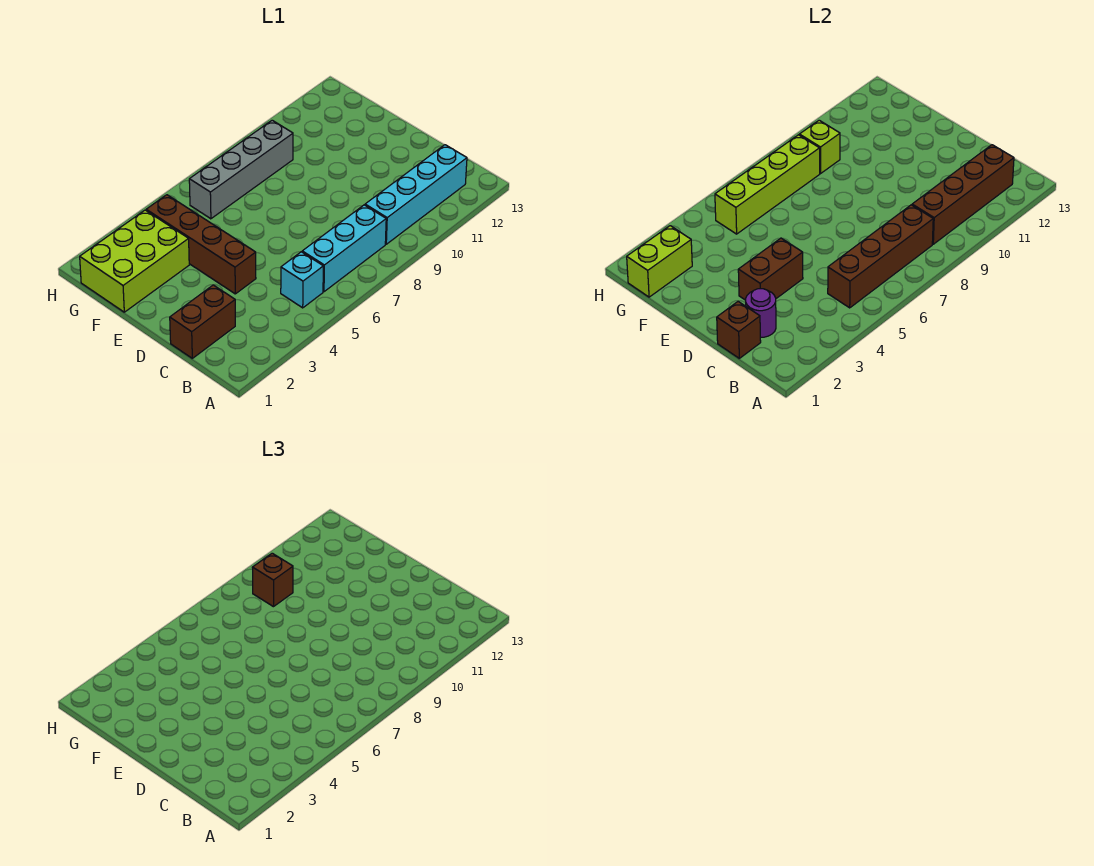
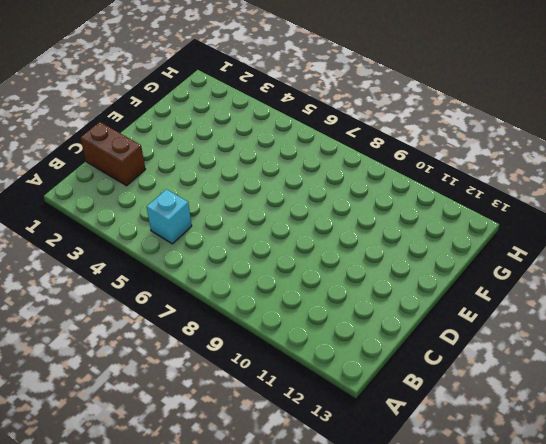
none -> cyan 1x3 brick [302,205,386,292]
none -> cyan 1x4 brick [365,145,467,244]
none -> brown 1x4 brick [146,195,256,294]

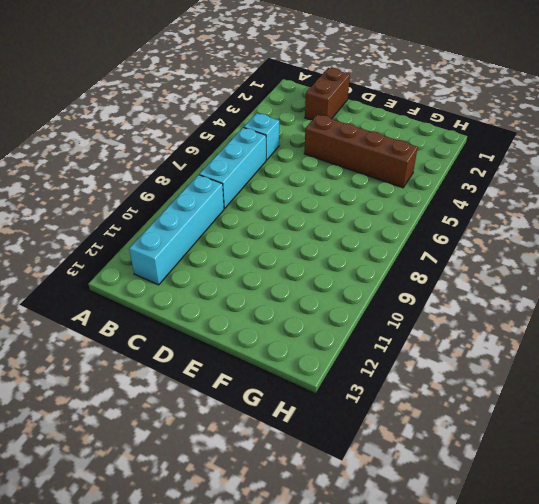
none -> lime 2x3 brick [80,210,189,312]
none -> grey 1x4 brick [189,120,293,219]
none -> brown 1x4 brick [828,205,933,308]

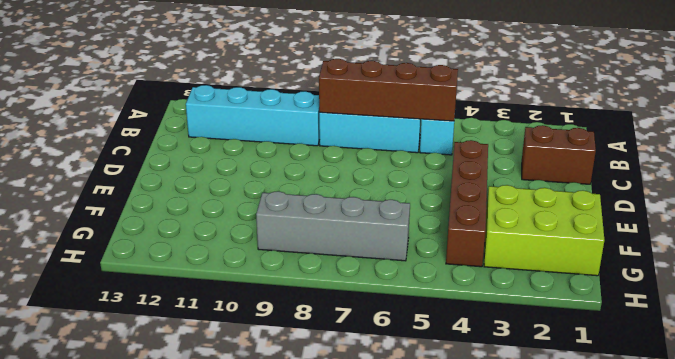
none -> brown 1x4 brick [912,145,1014,244]
none -> brown 1x1 brick [717,302,761,358]
none -> purple 1x1 round brick [746,289,776,337]

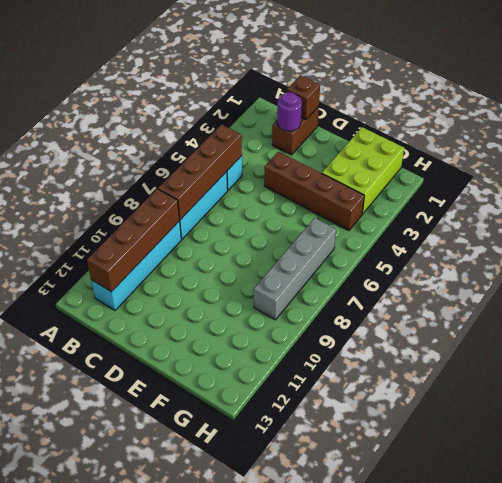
none -> brown 1x2 brick [738,238,803,300]
none -> lime 1x2 brick [627,226,692,297]
none -> lime 1x4 brick [715,135,820,234]

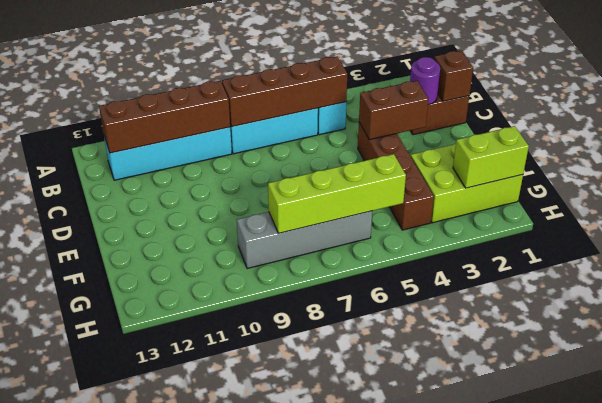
none -> lime 1x1 brick [799,120,840,174]
none -> brown 1x1 brick [252,553,293,607]

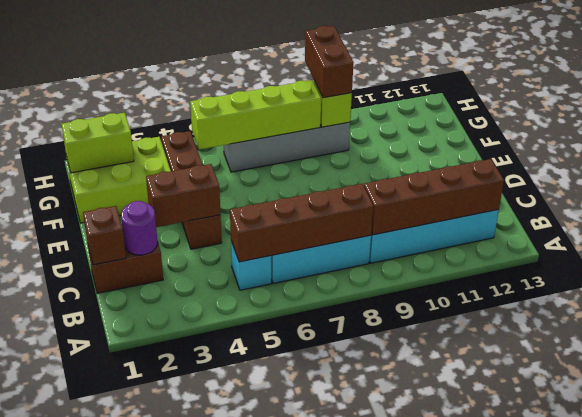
brown 1x2 brick [305,26,354,98] -> brown 1x1 brick [252,553,293,607]

